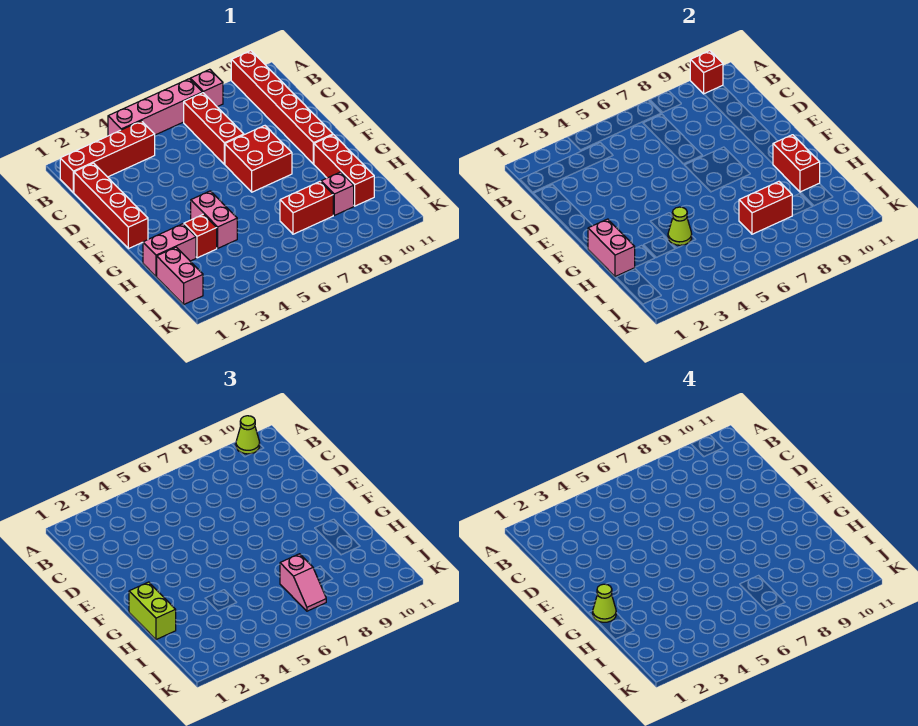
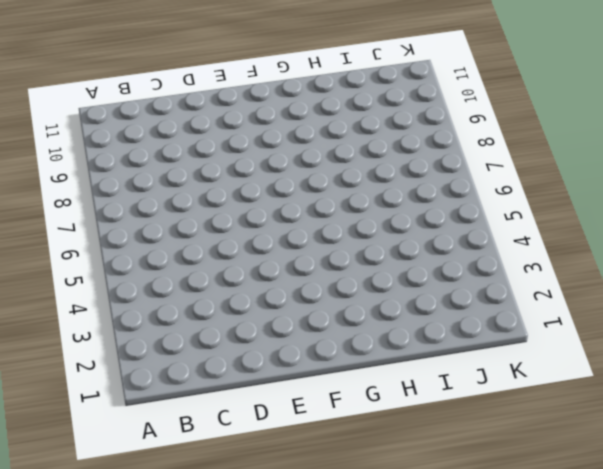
none -> pink 1x4 brick [108,79,202,136]
none -> pink 1x1 brick [190,69,223,107]
none -> red 1x6 brick [231,51,333,164]

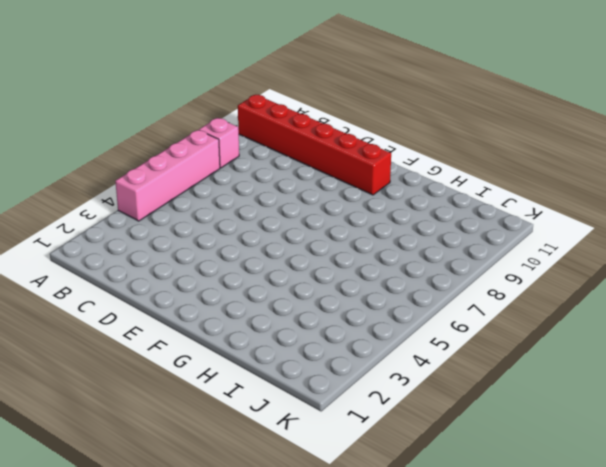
none -> red 1x4 brick [60,121,155,193]
none -> red 1x3 brick [184,93,244,164]
none -> red 1x4 brick [74,163,148,249]

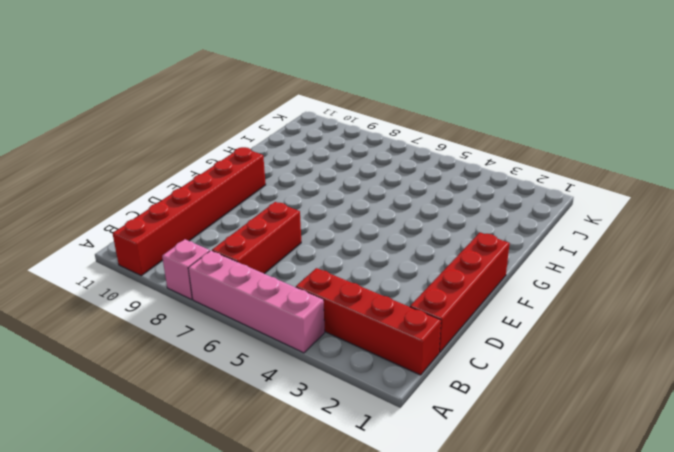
none -> red 2x2 brick [225,126,292,192]
none -> pink 1x2 brick [191,191,237,248]
none -> red 1x3 brick [314,135,374,206]

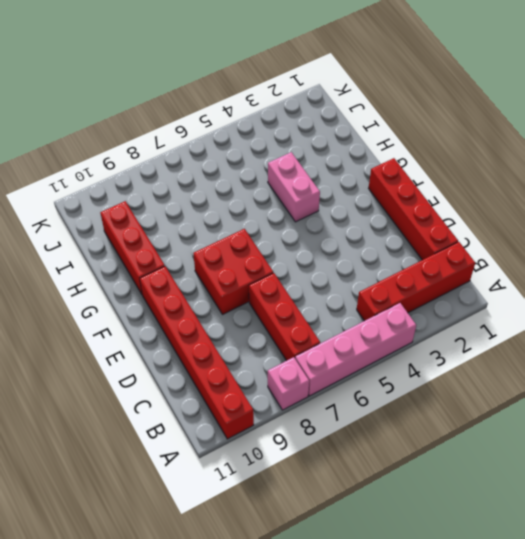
none -> pink 1x2 brick [143,224,196,277]
none -> red 1x1 brick [184,214,217,258]
none -> pink 1x2 brick [157,247,203,304]

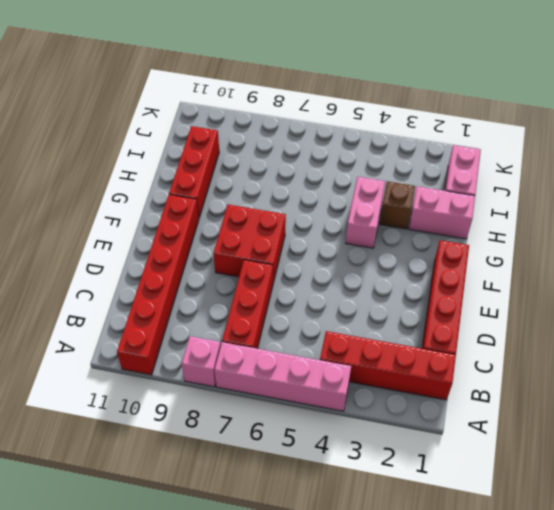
brown 1x1 brick [380,181,415,229] -> red 1x1 brick [184,214,217,258]
none -> red 1x2 brick [280,182,333,234]
none -> pink 1x1 brick [321,172,354,215]
none -> red 1x1 brick [690,51,723,94]

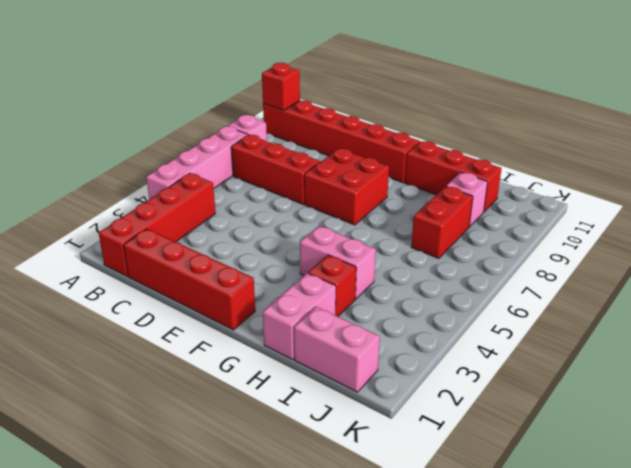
none -> pink 1x2 brick [588,219,635,277]
none -> red 1x2 brick [773,135,820,192]
none -> lime 1x1 cone [668,207,692,245]

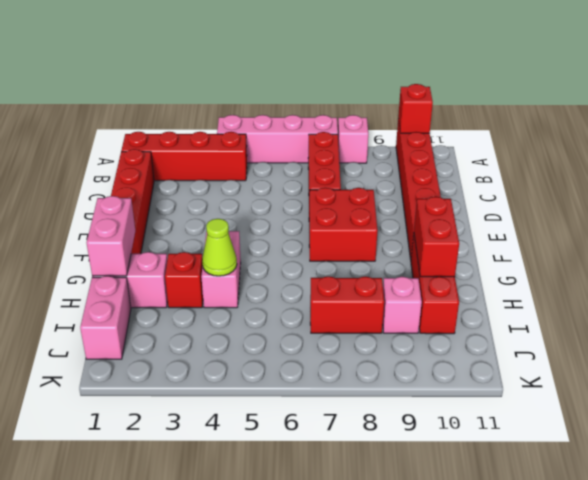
none -> red 1x2 brick [739,182,792,234]
none -> lime 1x1 cone [236,416,260,454]
none -> lime 1x2 brick [129,582,176,640]

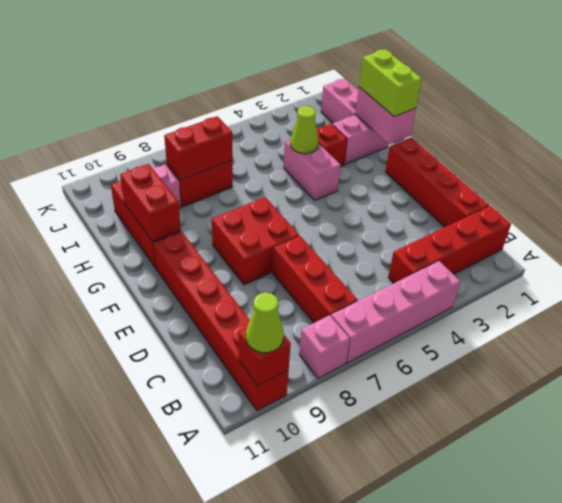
none -> pink 1x2 slope [280,554,326,611]
none -> lime 1x1 cone [593,584,616,622]

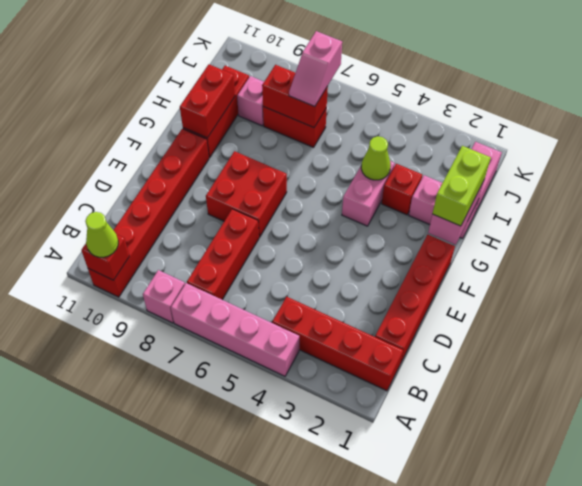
pink 1x2 slope [289,31,342,107] -> pink 1x2 slope turned to [280,554,326,611]
none -> lime 1x1 cone [593,584,616,622]

